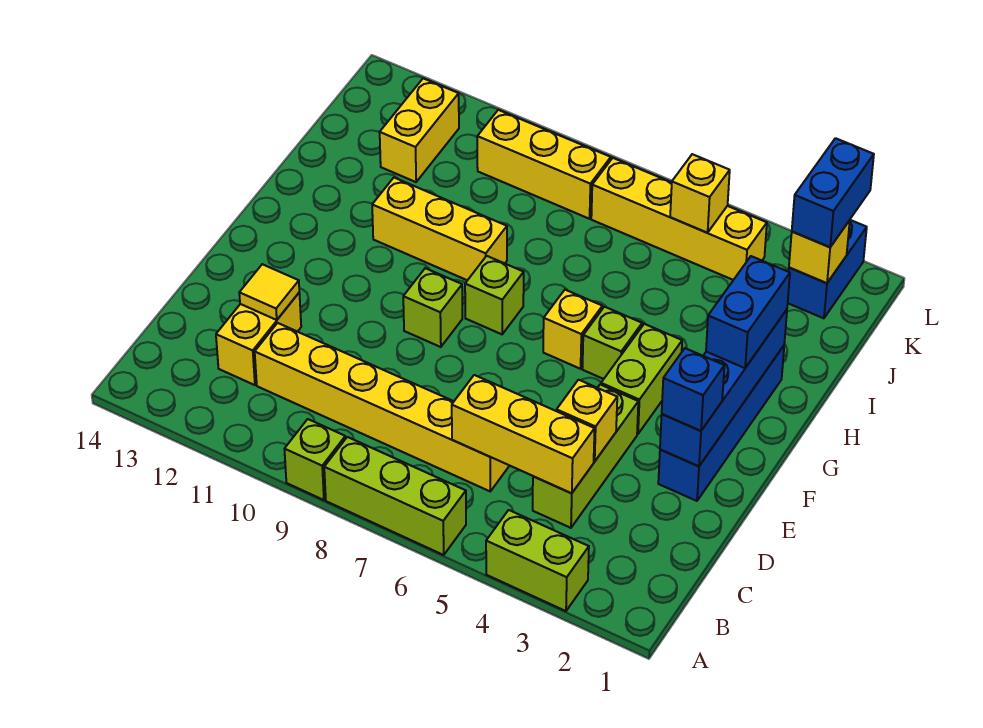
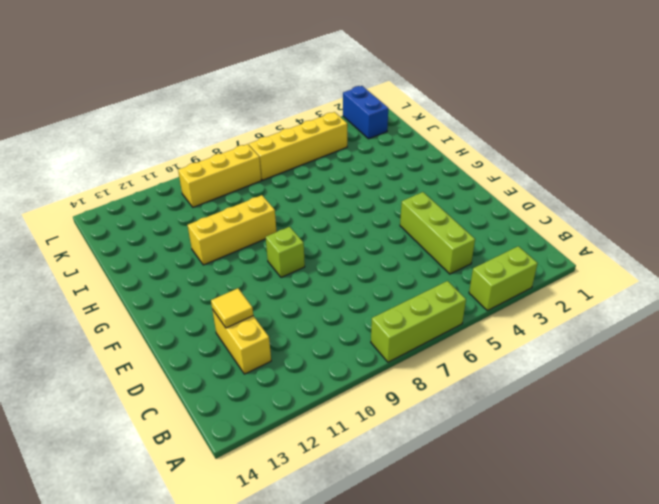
none -> lime 1x1 brick [285,419,345,500]
none -> yellow 1x6 brick [255,323,509,491]
none -> blue 1x4 brick [658,346,784,501]

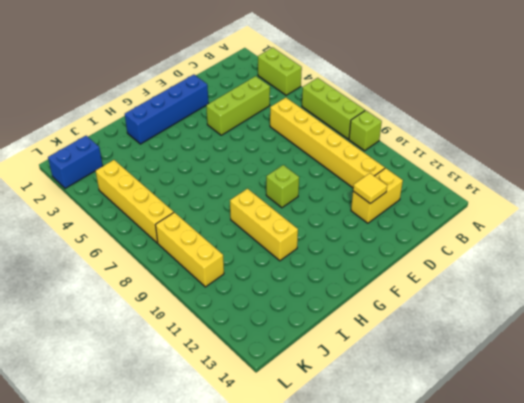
none -> lime 1x2 brick [601,324,682,434]
none -> lime 1x1 brick [582,307,642,379]
none -> yellow 1x1 brick [543,290,602,369]

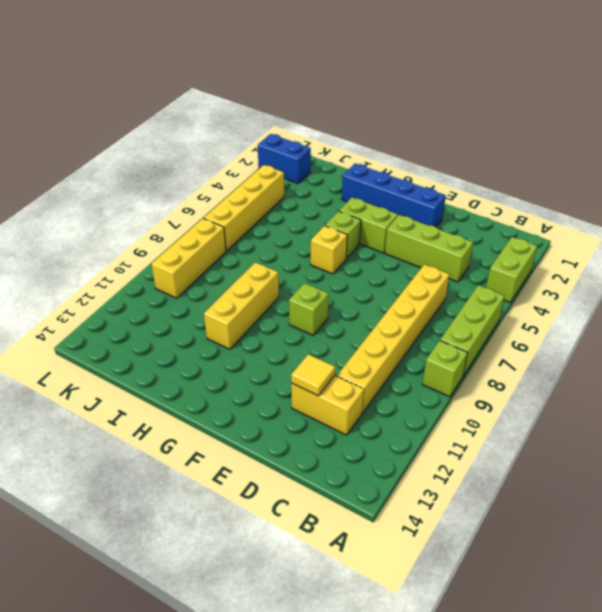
none -> lime 1x1 brick [465,256,524,334]
none -> yellow 1x2 brick [380,78,459,182]
none -> yellow 1x3 brick [452,375,595,493]

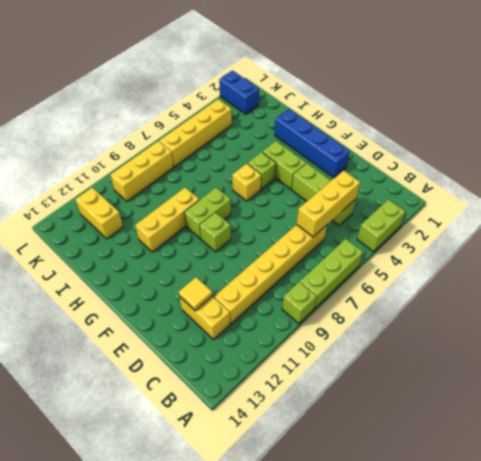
lime 1x2 brick [184,188,231,239] -> lime 1x1 brick [465,256,524,334]
none -> yellow 1x1 brick [557,380,617,461]
none -> blue 1x4 brick [660,310,787,466]
none -> yellow 1x1 brick [789,220,850,283]

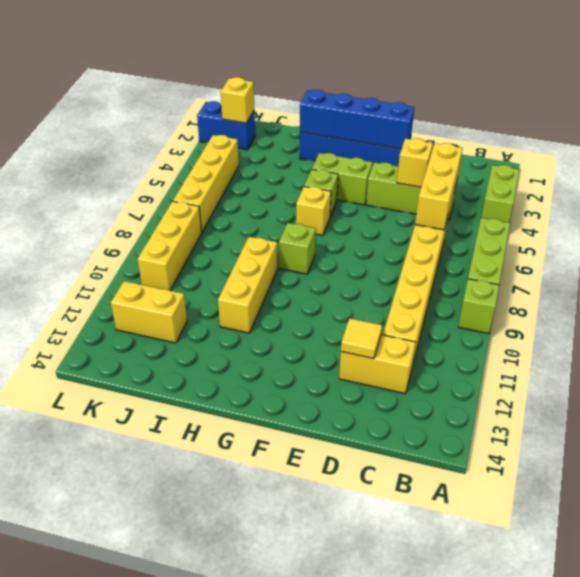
none -> lime 1x1 brick [403,268,462,347]
none -> yellow 1x1 brick [670,154,730,233]
none -> blue 1x1 brick [662,348,724,431]

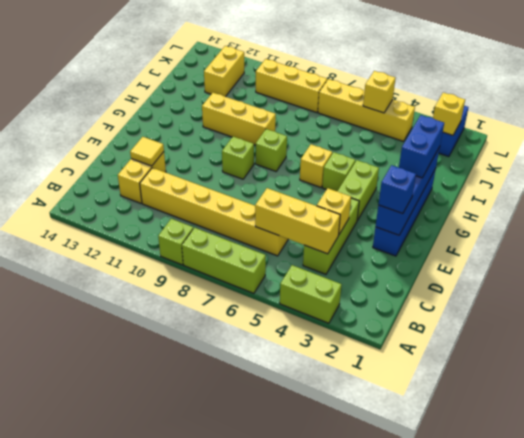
none -> blue 1x2 brick [792,138,874,247]

